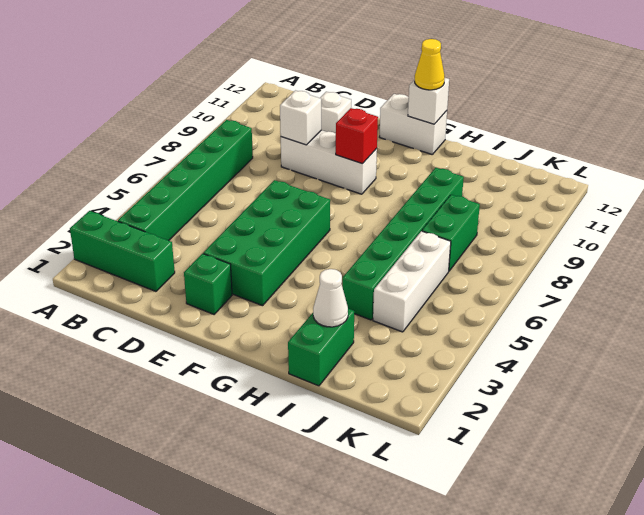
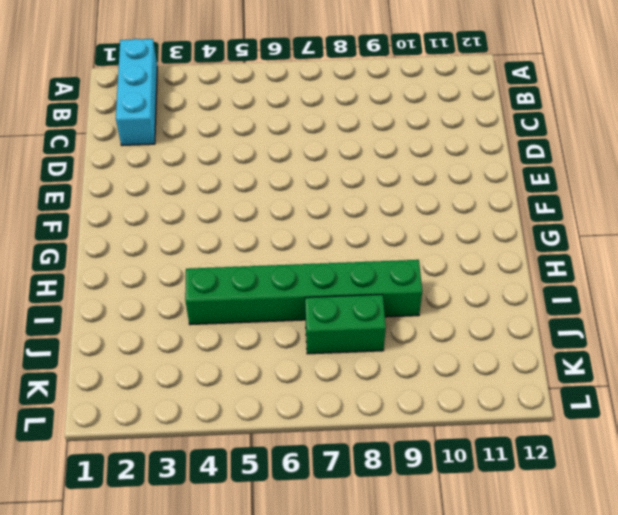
cyan 1x3 brick [116,39,157,145] -> green 1x3 brick [70,211,175,291]
none -> green 1x6 brick [118,120,253,241]
none -> white 1x3 brick [281,130,377,194]
none -> white 1x1 brick [320,92,351,133]

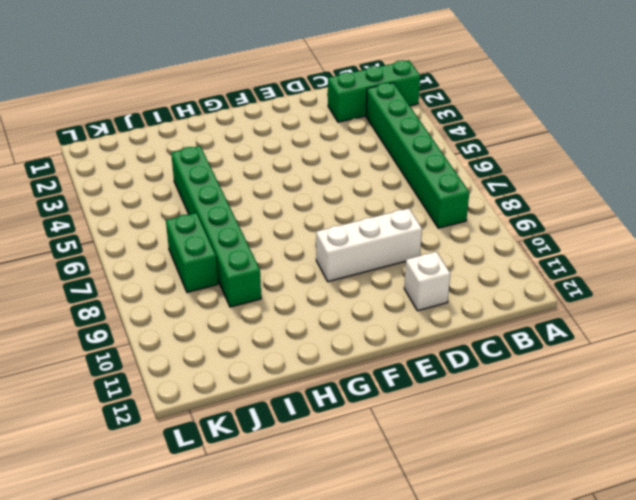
none -> green 1x1 brick [184,254,232,314]
none -> green 2x4 brick [203,180,330,306]
none -> white 1x2 brick [380,94,447,154]

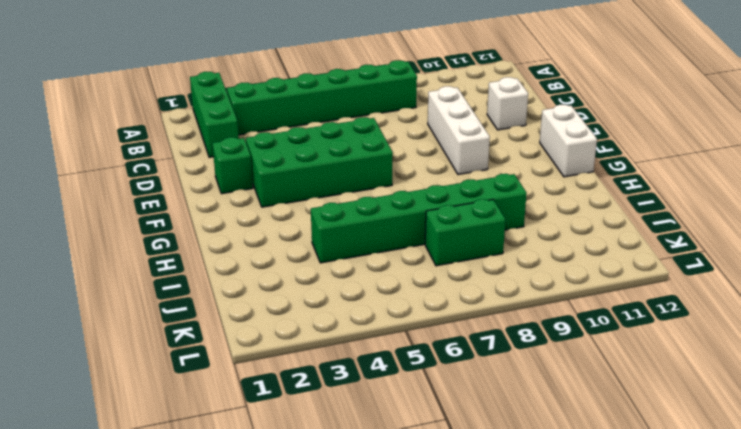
none -> green 1x2 brick [288,309,354,386]
none -> white 1x3 brick [373,231,451,332]
none -> white 1x1 brick [280,91,321,145]

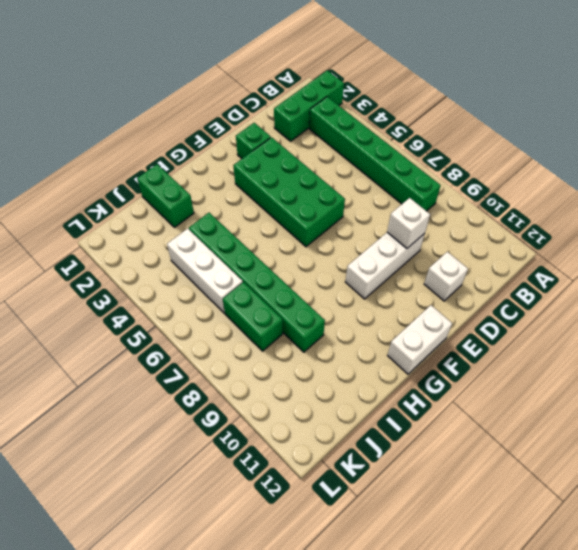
none -> red 1x1 brick [336,108,378,164]
none -> white 1x1 brick [408,78,449,124]
none -> white 1x1 cone [313,269,348,327]

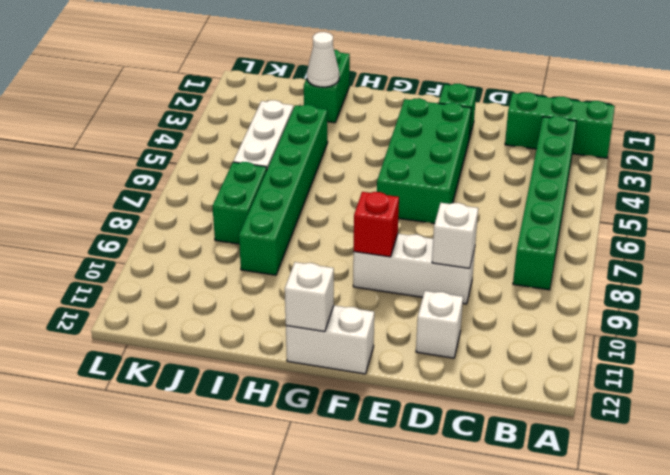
none -> yellow 1x1 cone [415,39,445,90]

